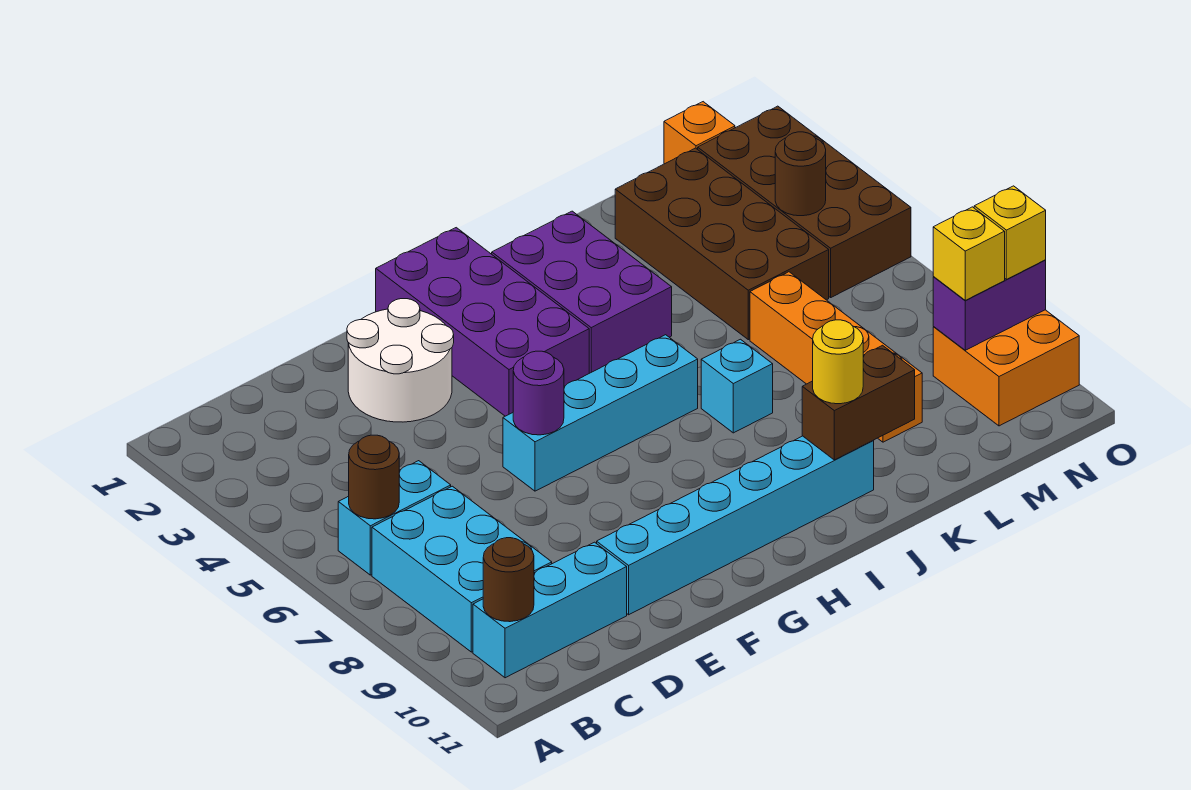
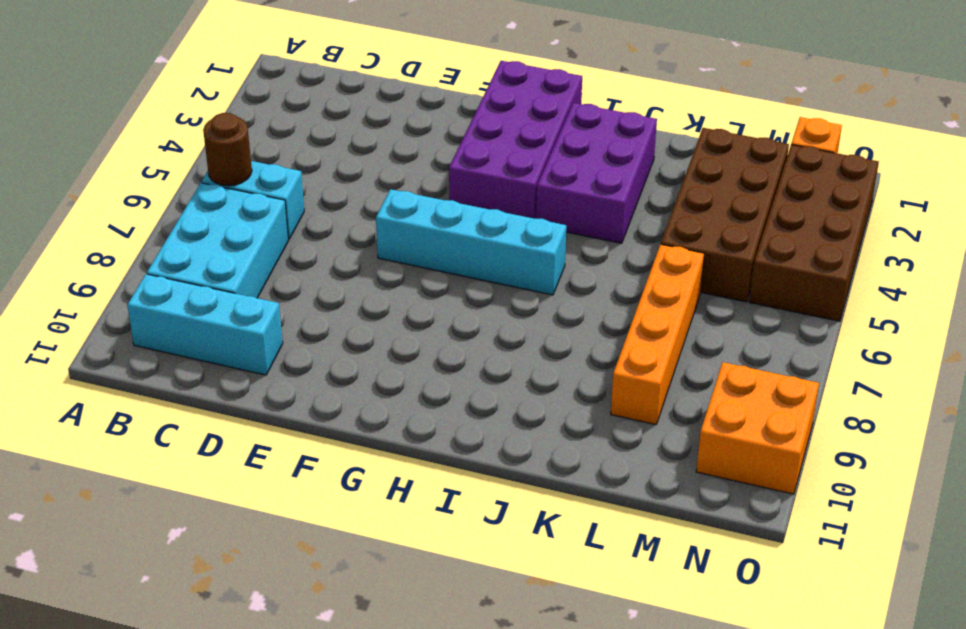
none -> white 2x2 round brick [347,299,454,422]
none -> cyan 1x6 brick [597,436,874,615]
none -> cyan 1x1 brick [701,339,773,433]

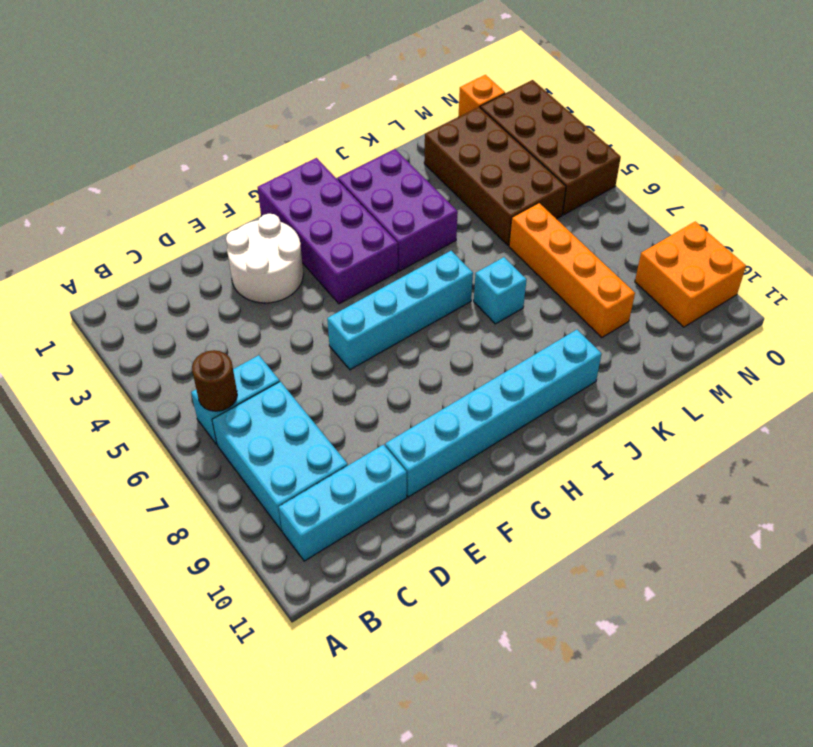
none -> brown 1x1 round brick [483,538,534,622]
none -> purple 1x1 round brick [513,351,564,435]
none -> brown 1x2 brick [802,345,915,460]

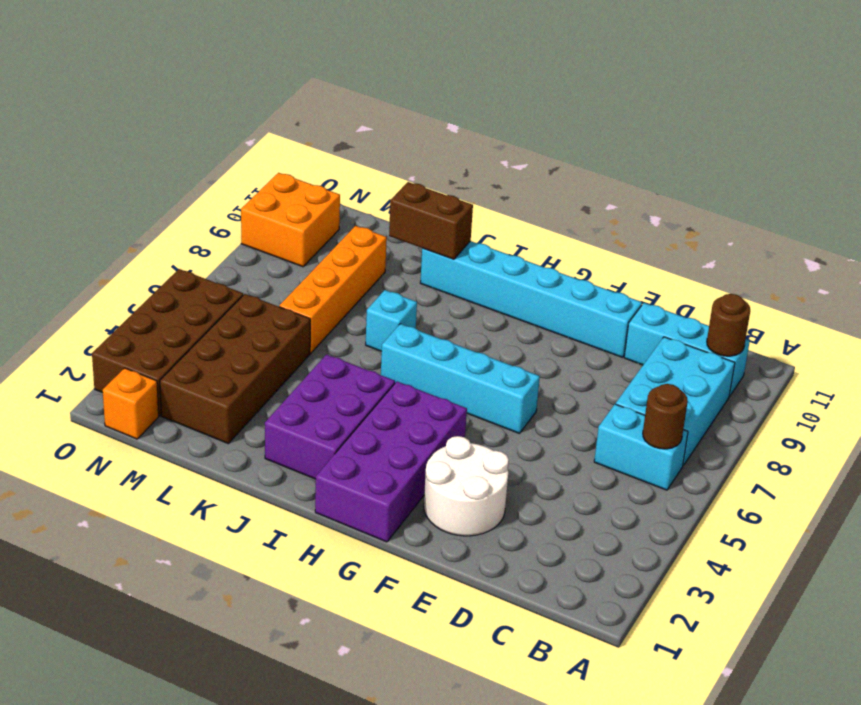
none -> purple 1x1 round brick [513,351,564,435]
none -> brown 1x1 round brick [775,132,826,216]
none -> purple 1x2 brick [933,260,1046,350]

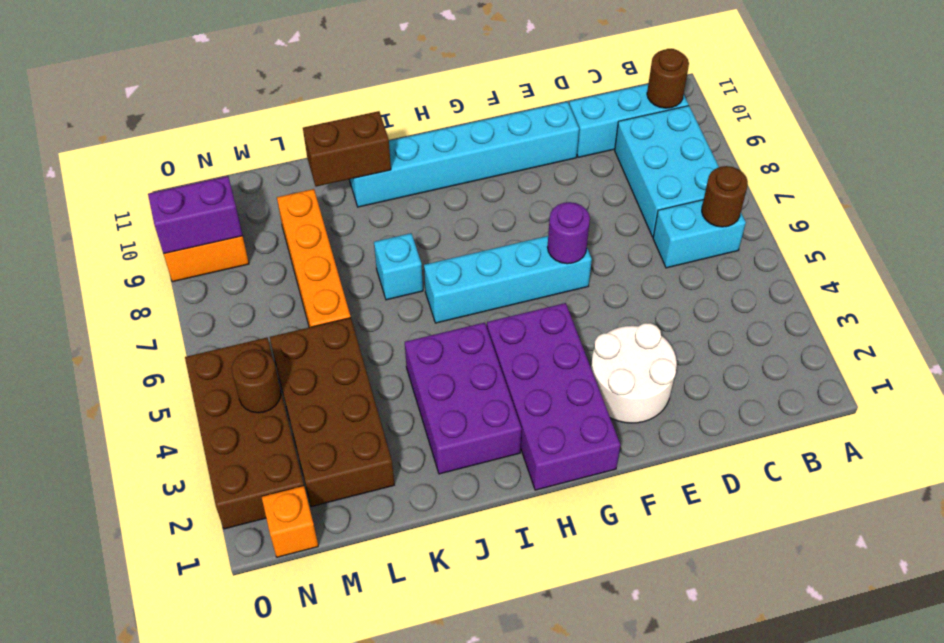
none -> yellow 1x1 round brick [813,320,863,404]
none -> yellow 1x1 brick [933,207,1005,300]
none -> yellow 1x1 brick [974,186,1046,279]

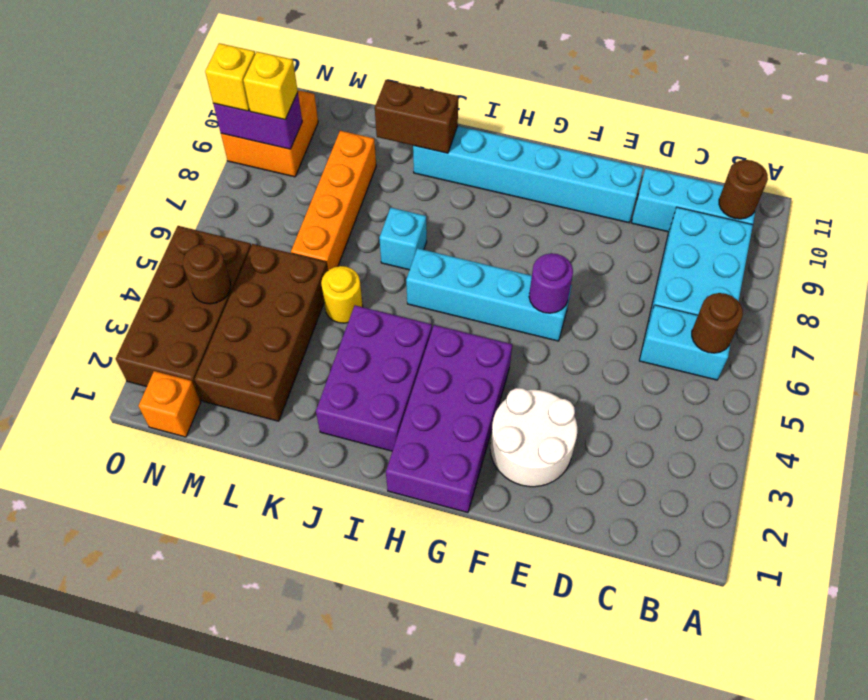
yellow 1x1 round brick [321,266,363,323] -> yellow 1x1 round brick moved to [813,320,863,404]

